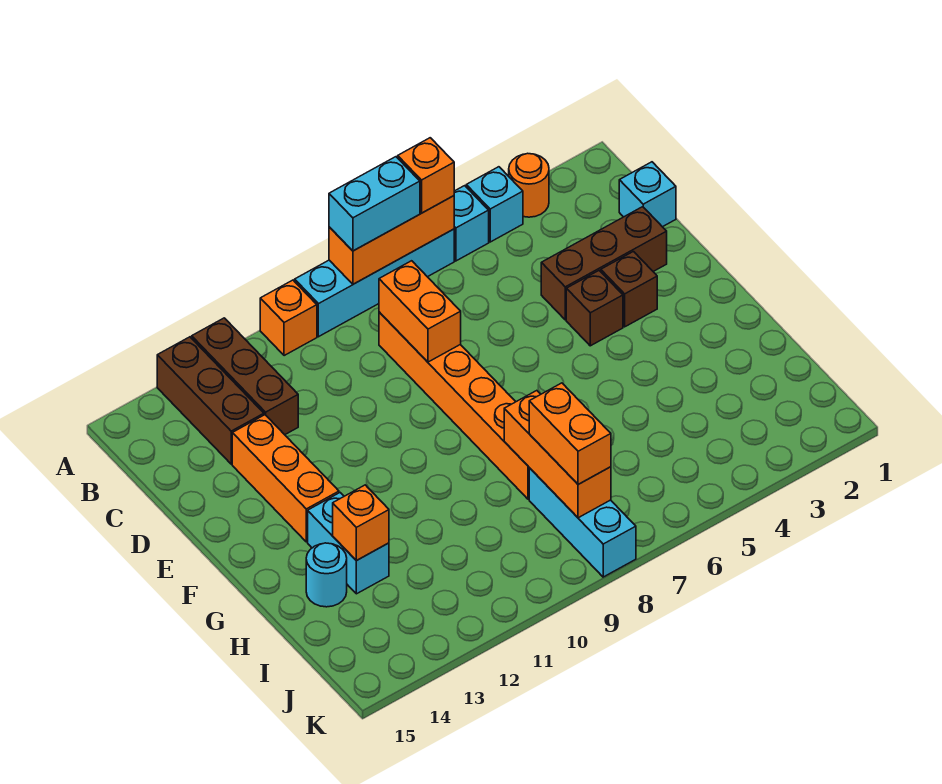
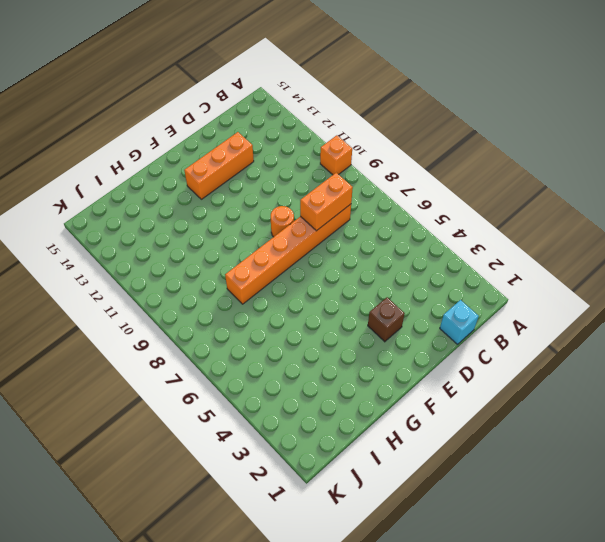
orange 1x1 round brick [271,206,294,237] -> orange 1x1 round brick moved to [509,153,549,217]
none -> cyan 1x1 brick [466,167,523,242]
none -> cyan 1x1 brick [454,186,489,261]
none -> cyan 1x4 brick [295,229,454,337]

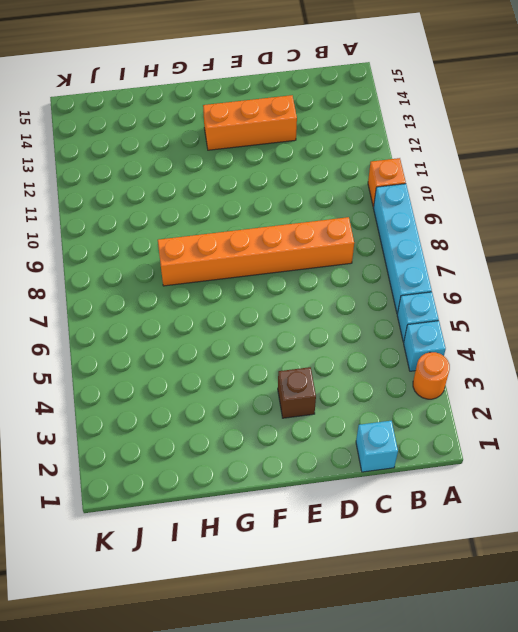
none -> brown 1x3 brick [192,318,298,435]
none -> brown 1x3 brick [157,337,264,464]
none -> brown 1x3 brick [541,207,667,320]

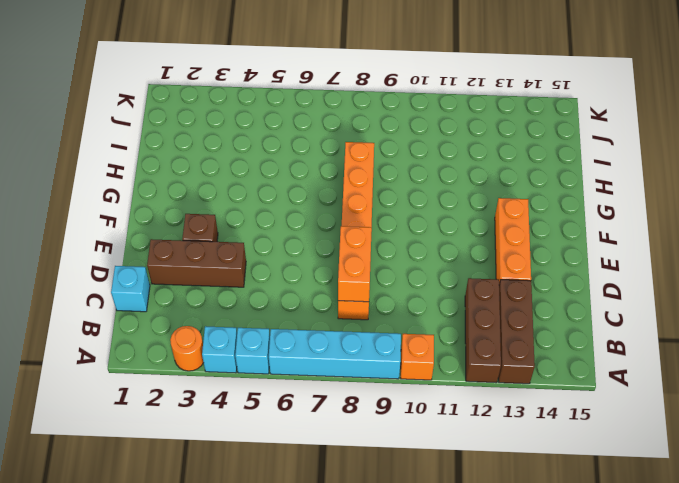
none -> brown 1x1 brick [566,271,623,346]
none -> cyan 1x2 brick [308,493,389,594]
none -> cyan 1x1 round brick [306,543,347,607]

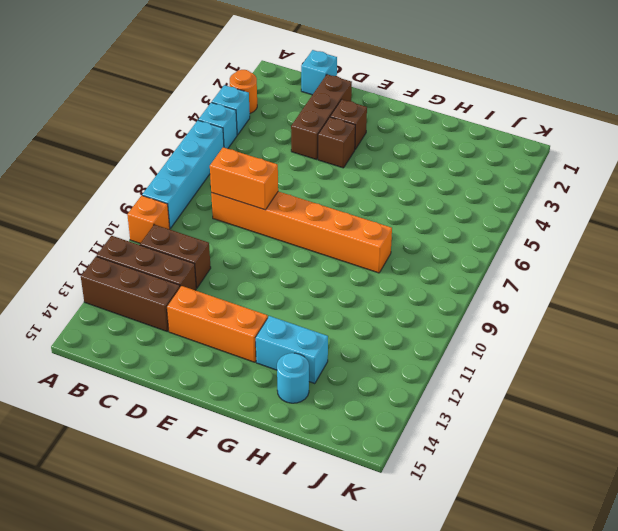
brown 1x2 brick [140,224,211,288] -> none
none -> cyan 1x3 brick [529,468,636,577]
none -> orange 1x3 brick [329,196,454,284]
none -> orange 1x3 brick [504,391,611,518]

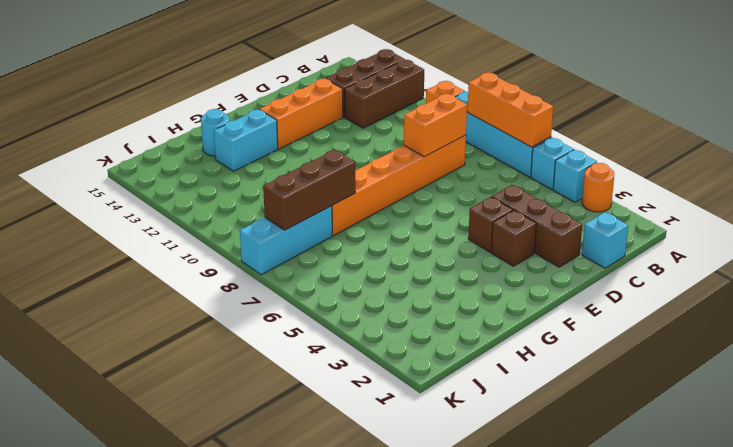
brown 1x3 brick [263,150,355,230] -> orange 1x3 brick [504,391,611,518]
none -> orange 1x1 brick [333,485,389,561]
none -> orange 1x1 brick [398,138,454,213]
none -> cyan 1x2 brick [329,157,420,251]

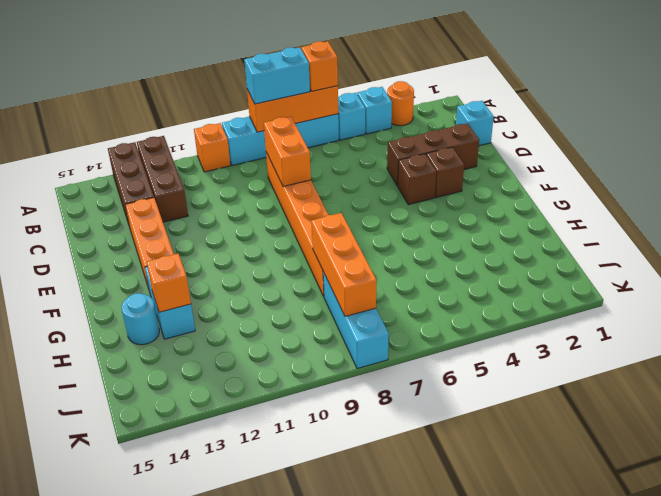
none -> orange 1x2 brick [529,383,611,484]

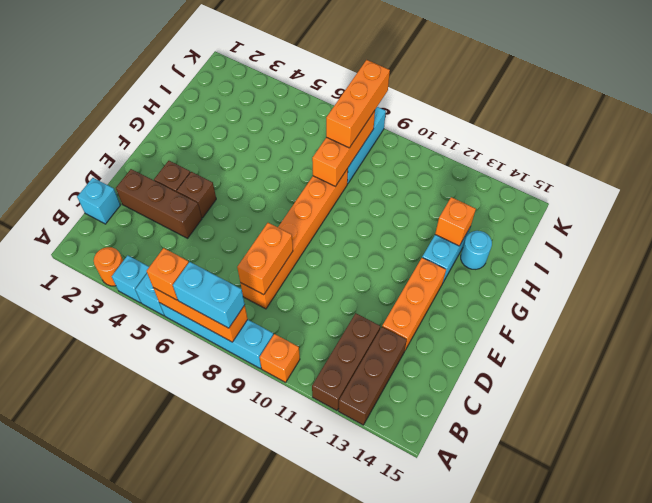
orange 1x3 brick [326,60,390,148] -> orange 1x2 brick [529,383,611,484]

